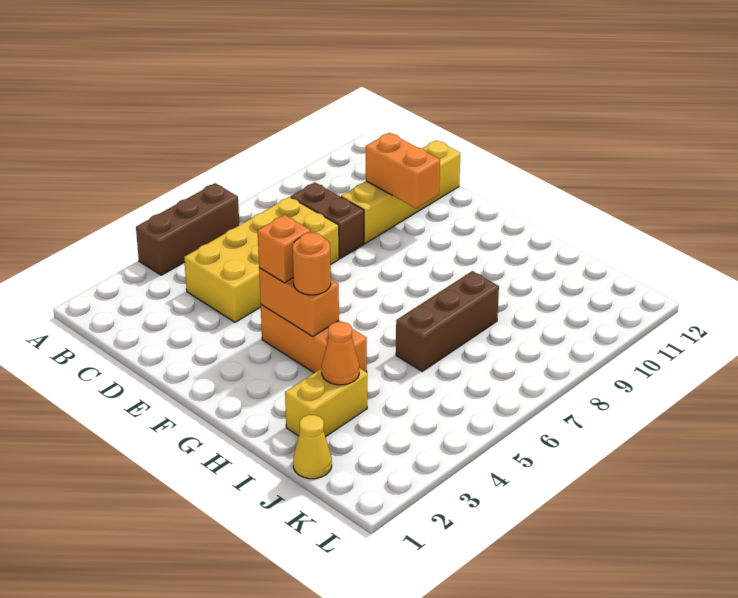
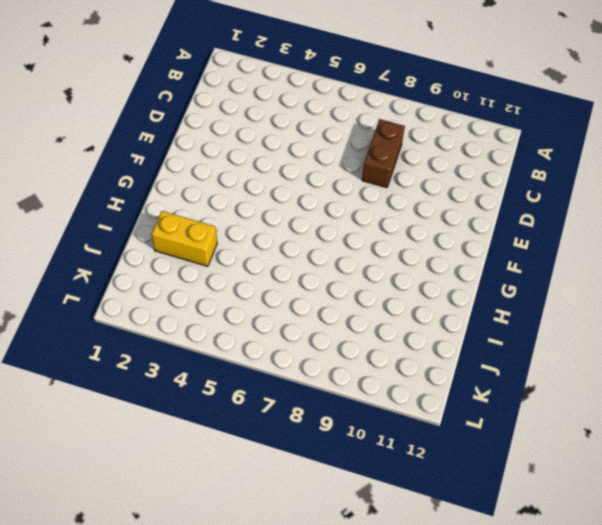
none -> brown 1x3 brick [136,183,239,275]
none -> yellow 2x4 brick [184,197,339,322]
none -> yellow 1x4 brick [341,140,460,243]

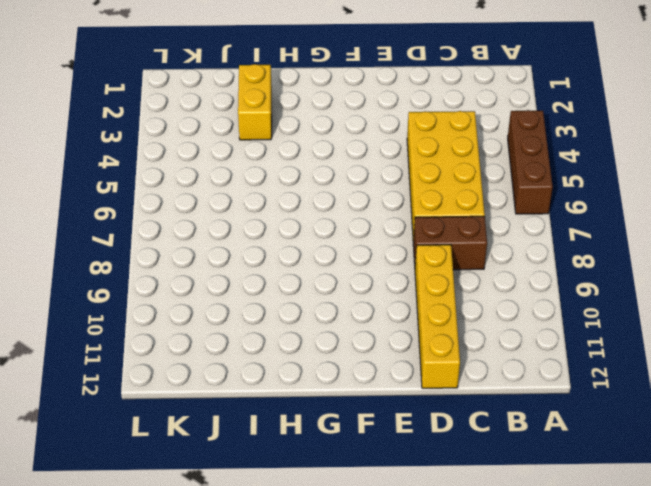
none -> orange 1x3 brick [261,305,367,373]
none -> brown 1x3 brick [396,271,499,371]
none -> yellow 1x1 cone [293,415,332,479]

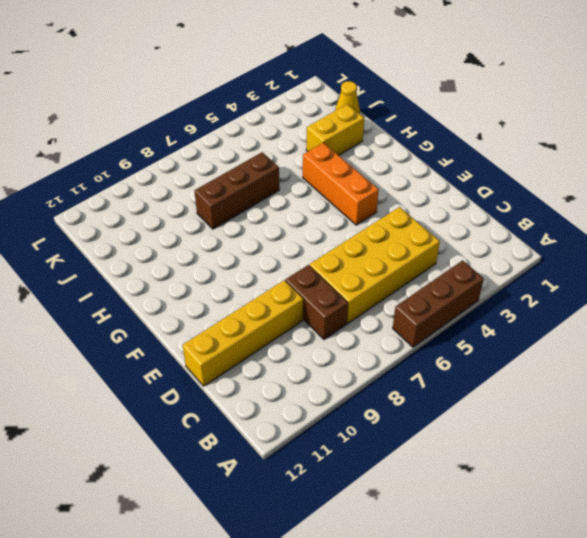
none -> orange 1x2 brick [366,133,440,208]
none -> orange 1x2 brick [259,268,339,337]
none -> orange 1x1 cone [322,322,359,385]

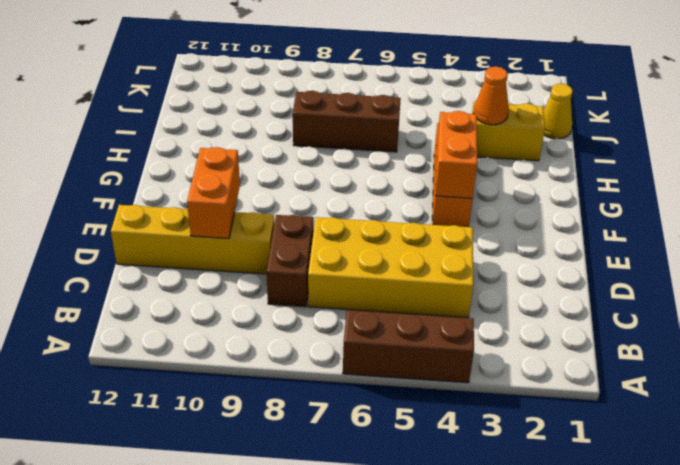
none -> orange 1x1 brick [258,215,310,283]
none -> orange 1x1 round brick [293,233,331,295]

